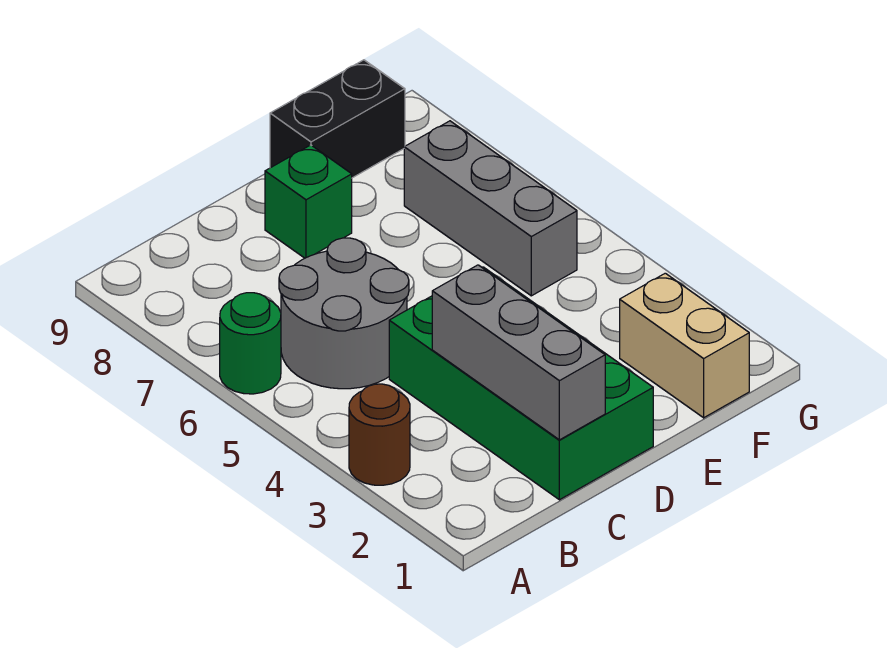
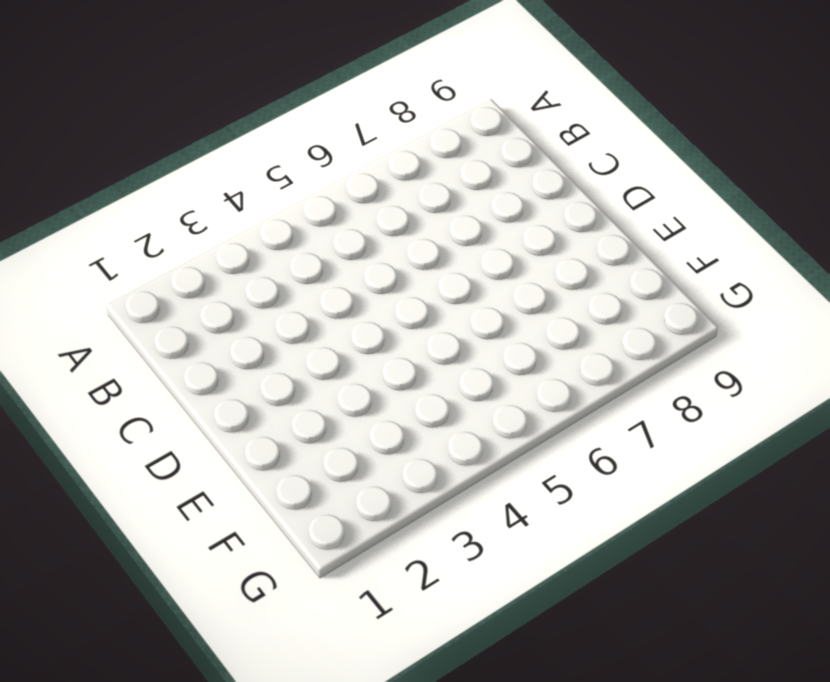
none -> brown 1x1 round brick [349,384,410,485]
none -> green 1x1 round brick [220,293,281,394]

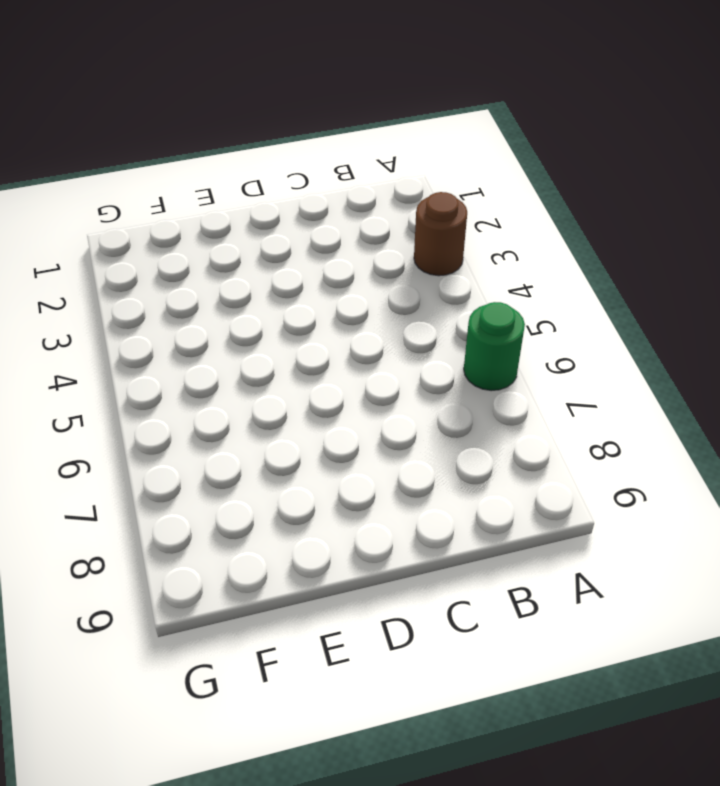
none -> grey 2x2 round brick [279,238,409,389]
none -> green 2x4 brick [389,267,653,500]

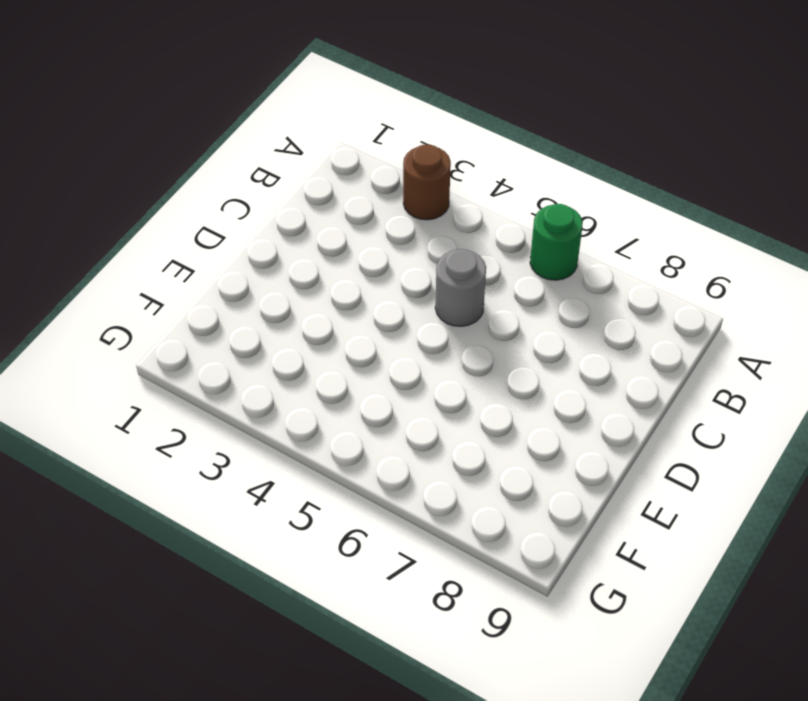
grey 1x1 round brick [435,249,486,326] -> grey 2x2 round brick [279,238,409,389]
none -> green 2x4 brick [389,267,653,500]
none -> green 1x1 brick [265,145,352,258]

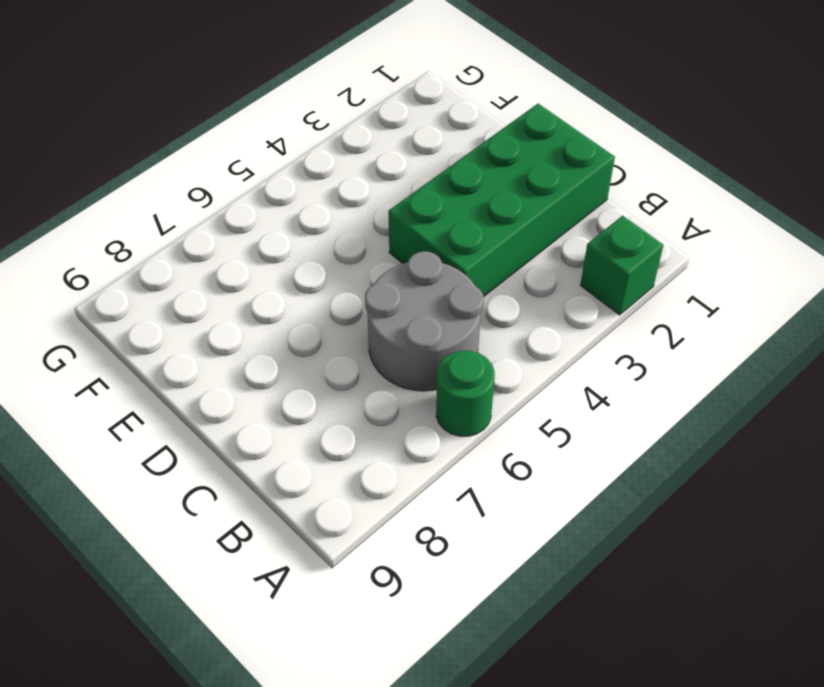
green 1x1 brick [580,216,663,315] -> green 1x1 brick moved to [265,145,352,258]
none -> brown 1x1 round brick [349,384,410,485]
none -> black 1x2 brick [270,60,405,178]

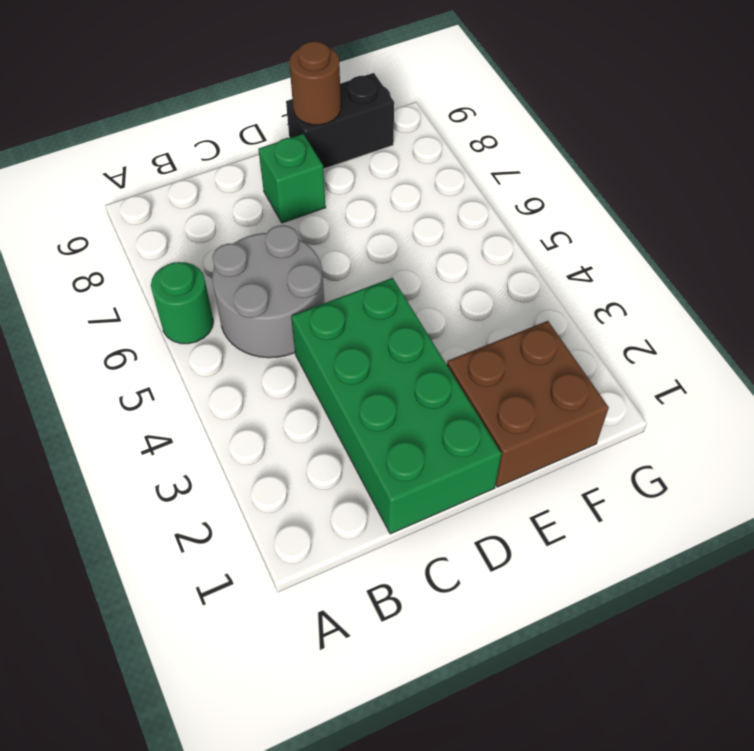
brown 2x2 brick [447,321,609,487] -> tan 1x2 brick [620,273,749,418]
brown 1x1 round brick [289,41,341,125] -> brown 1x1 round brick moved to [349,384,410,485]
none -> grey 1x3 brick [404,121,577,296]
none -> grey 1x3 brick [432,265,605,440]

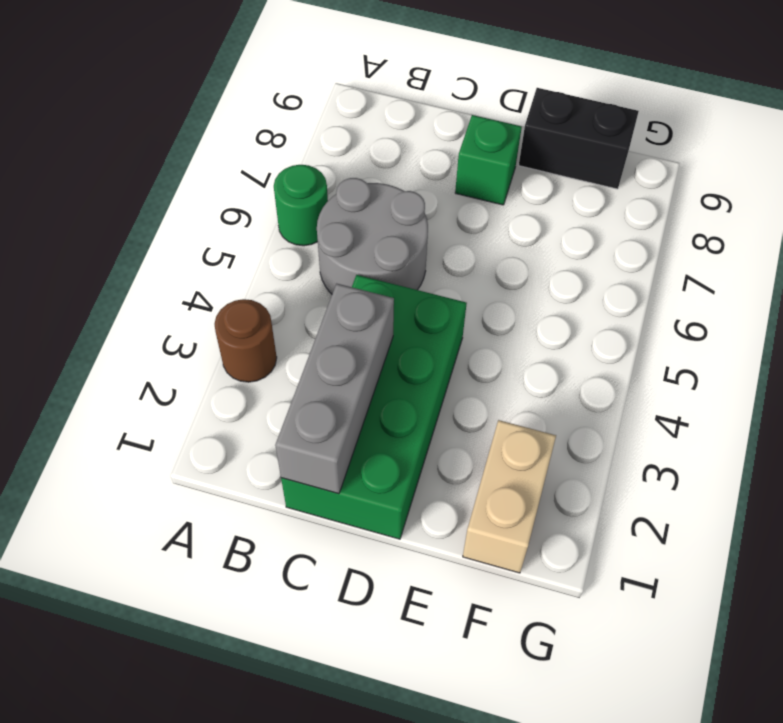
none -> grey 1x3 brick [404,121,577,296]

